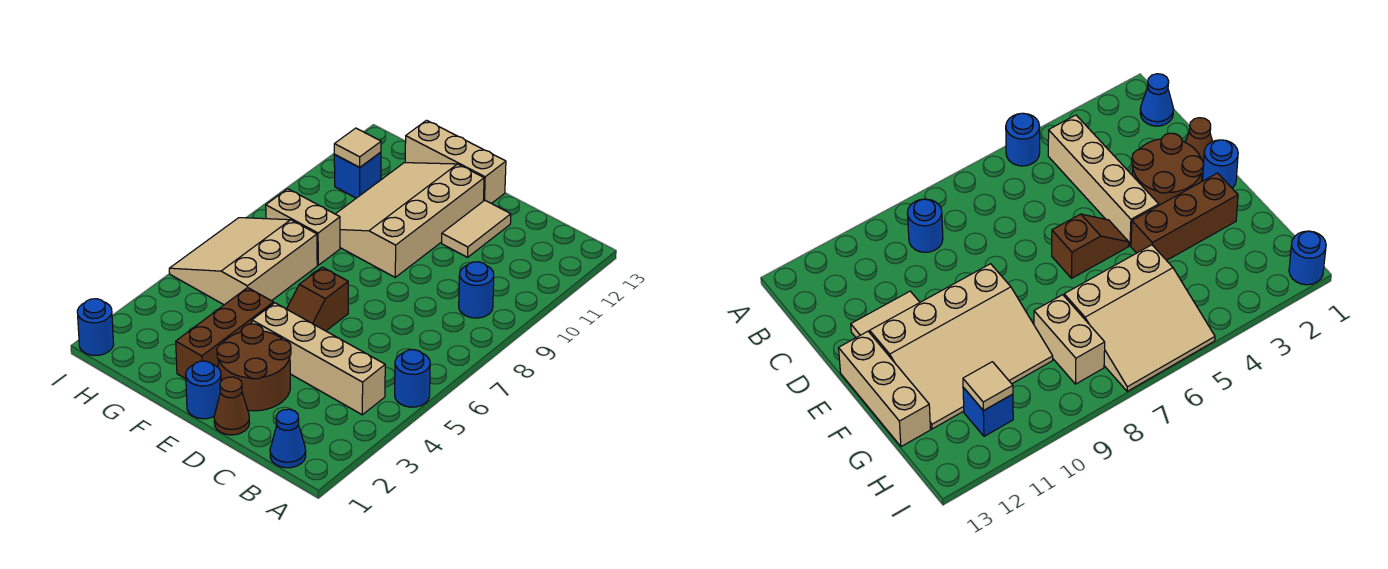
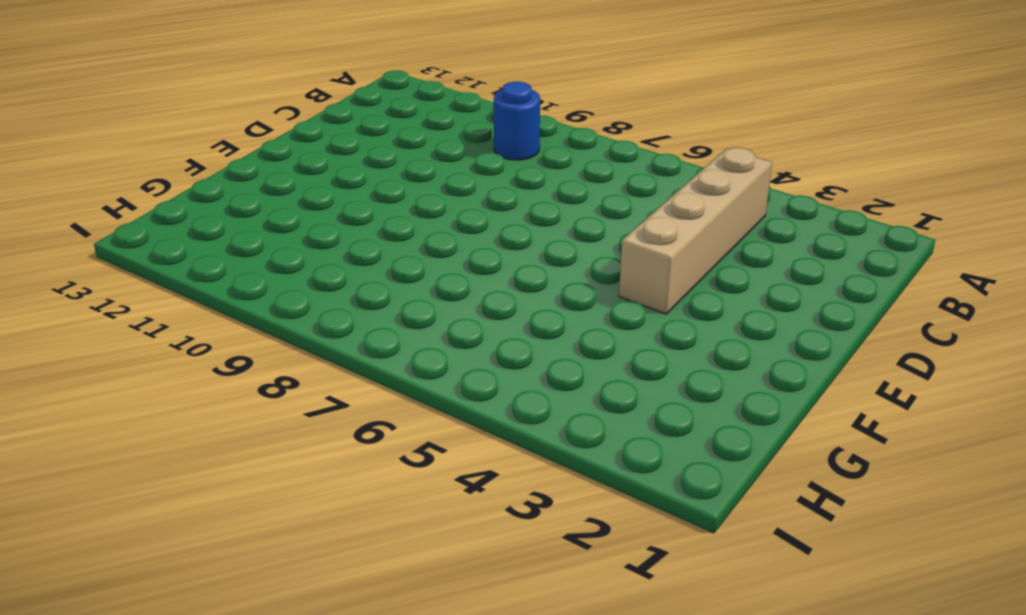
none -> blue 1x1 round brick [395,350,430,407]
none -> blue 1x1 cone [270,409,306,468]
none -> brown 1x1 cone [214,377,250,435]

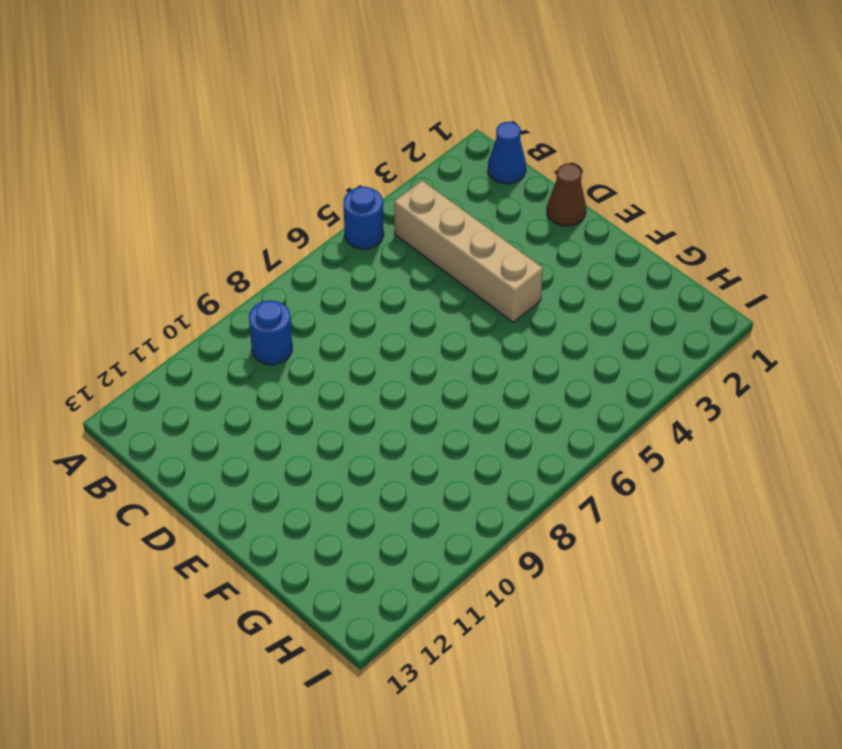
none -> brown 2x2 round brick [217,324,291,411]
none -> tan 1x2 tile [442,200,511,257]
none -> blue 1x1 round brick [186,361,221,419]

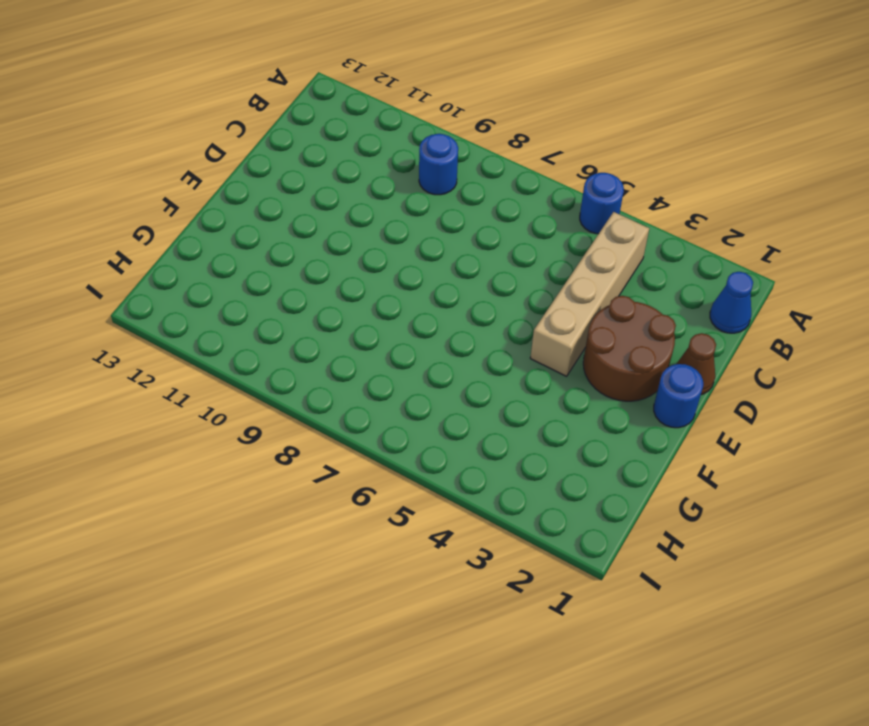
none -> tan 1x2 tile [442,200,511,257]
none -> brown 1x2 slope [287,267,348,331]
none -> tan 3x4 slope [336,163,484,277]

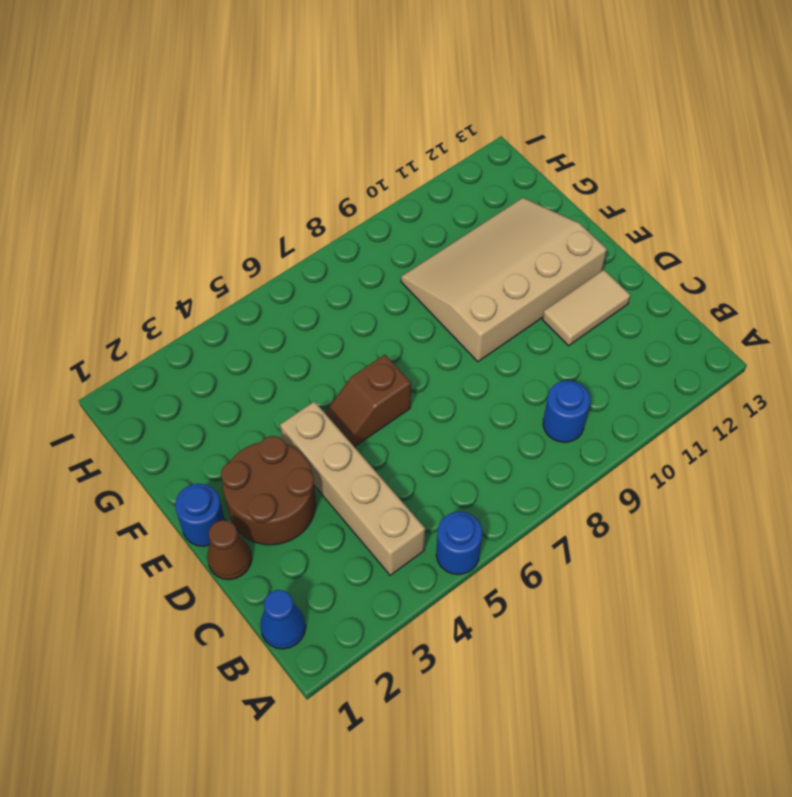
none -> tan 1x3 brick [405,120,506,204]
none -> brown 1x3 brick [176,288,274,379]
none -> tan 3x3 slope [169,218,317,305]

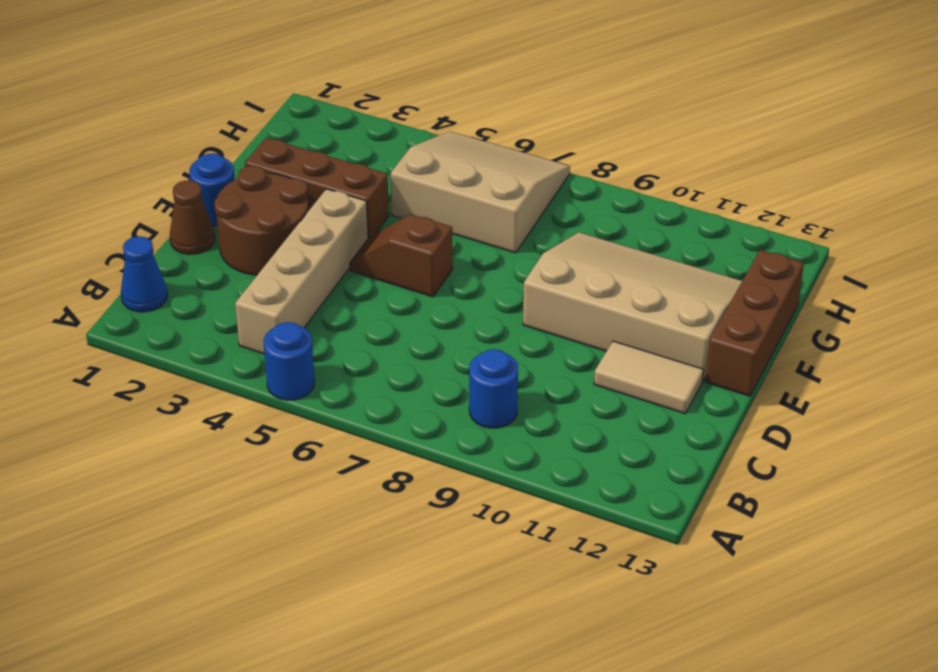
brown 1x3 brick [705,250,804,396] -> tan 1x3 brick [405,120,506,204]
none -> tan 1x2 brick [266,189,340,265]
none -> blue 1x1 brick [334,152,381,198]
none -> blue 1x1 round brick [77,299,114,356]

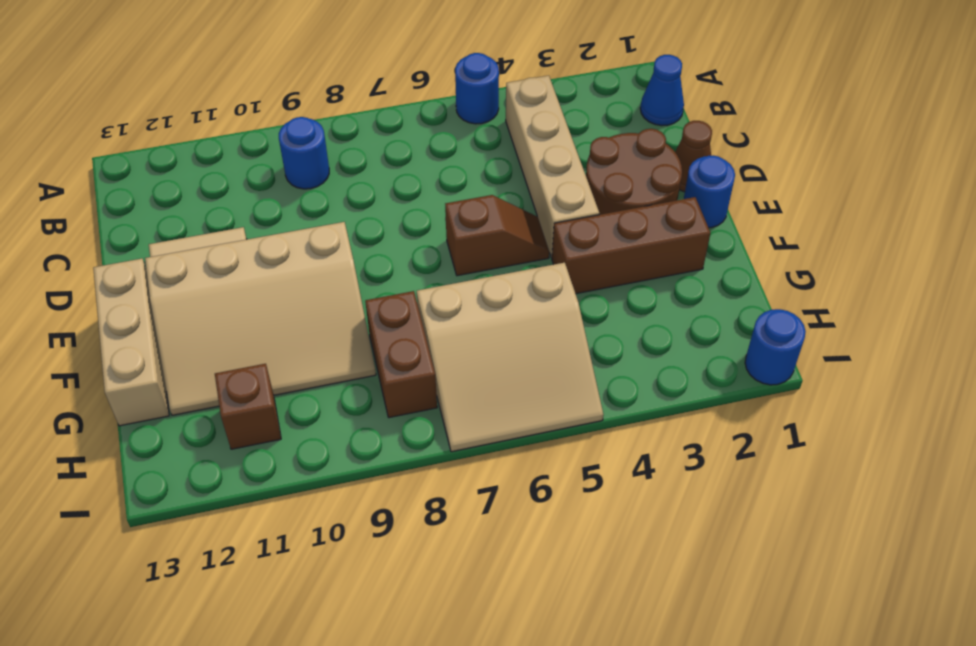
brown 1x2 brick [365,291,437,418] -> tan 1x2 brick [266,189,340,265]
brown 1x1 brick [215,364,281,449] -> blue 1x1 brick [334,152,381,198]
none -> tan 1x1 tile [334,128,381,167]

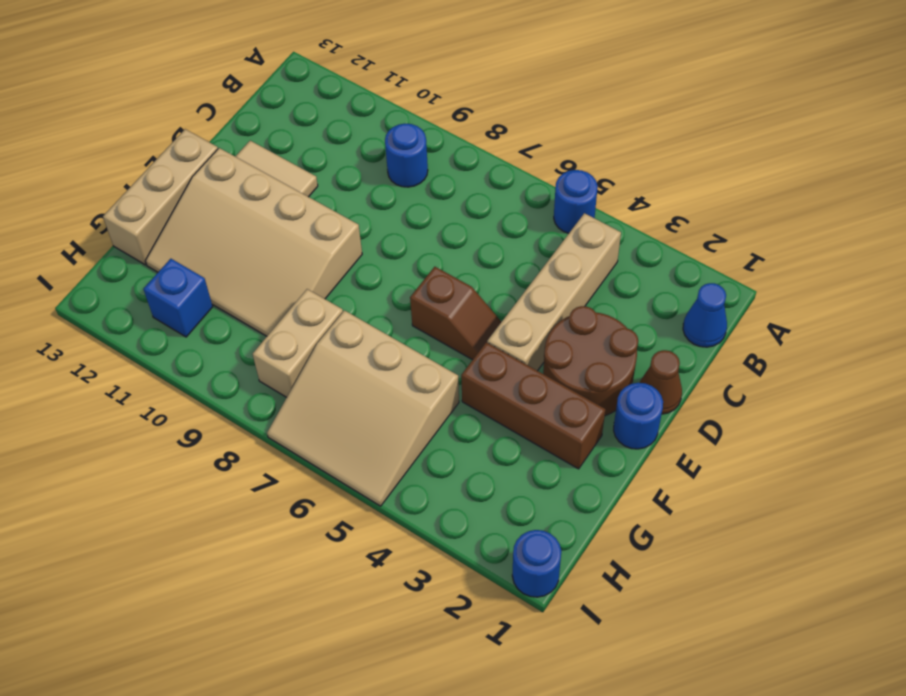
none -> tan 1x1 tile [334,128,381,167]

